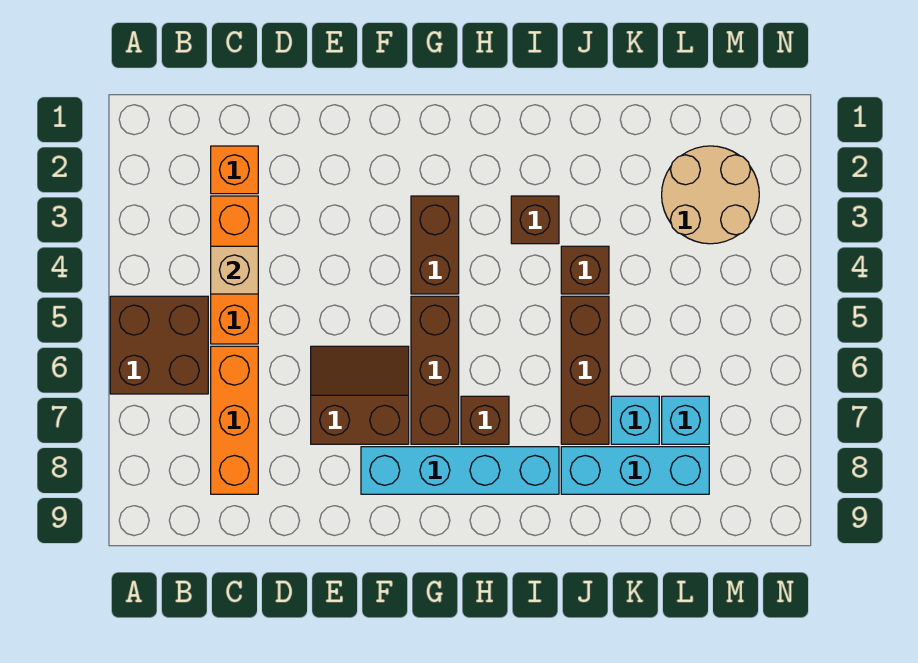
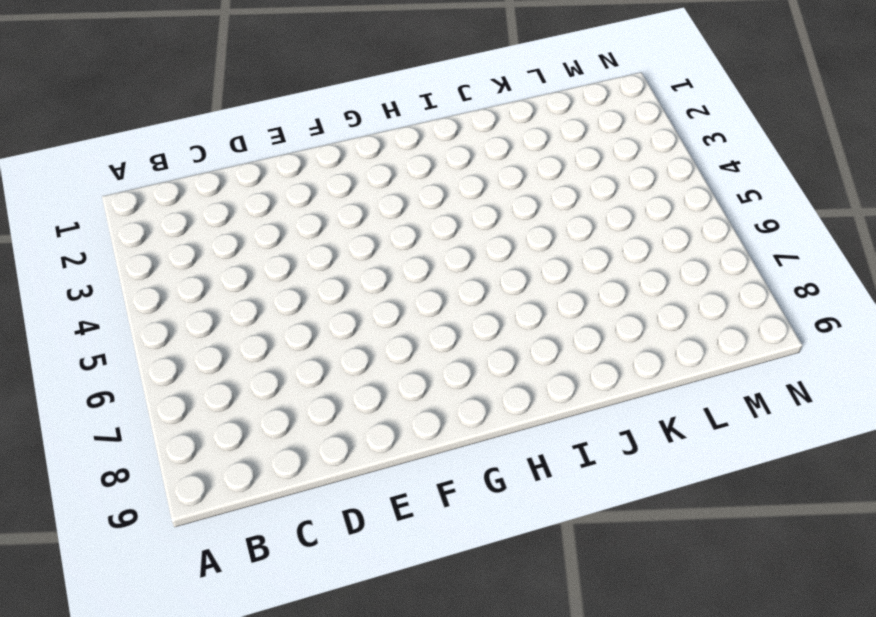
none -> brown 2x2 brick [110,296,208,394]
none -> orange 1x1 brick [211,146,258,194]
none -> orange 1x3 brick [211,196,258,344]

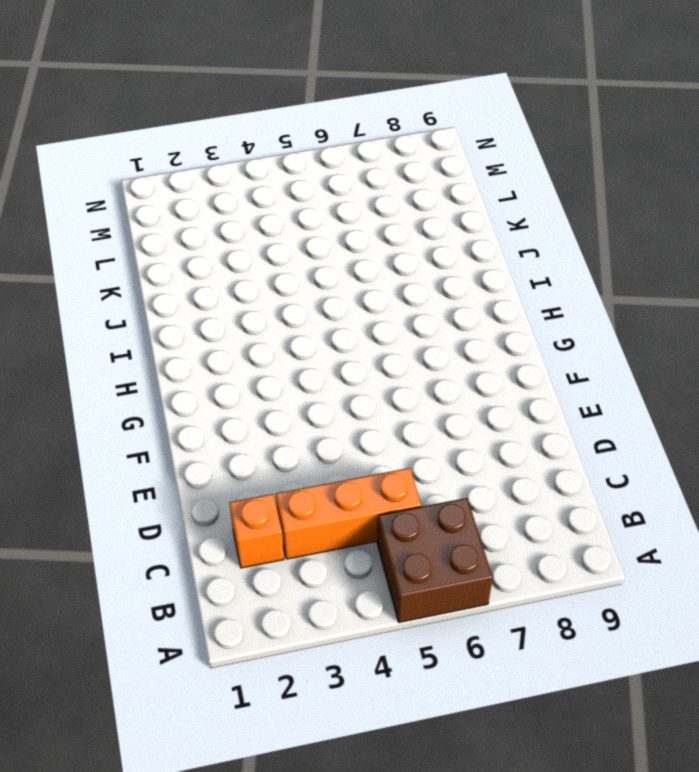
none -> orange 1x3 brick [211,346,258,494]
none -> brown 2x2 slope [311,346,409,444]
none -> cyan 1x4 brick [361,447,559,494]

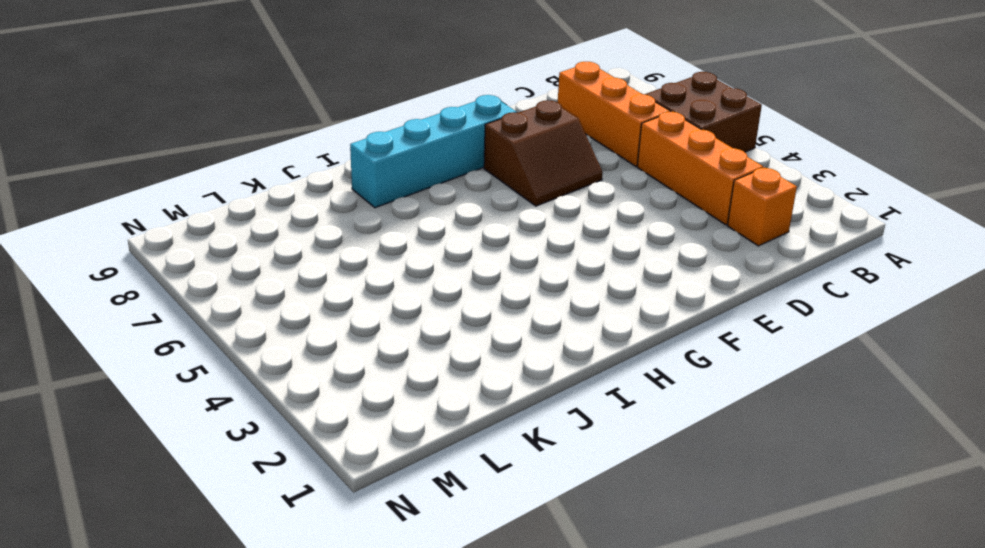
none -> brown 1x2 brick [411,196,459,294]
none -> brown 1x3 brick [411,296,459,444]
none -> brown 1x1 brick [461,396,509,444]

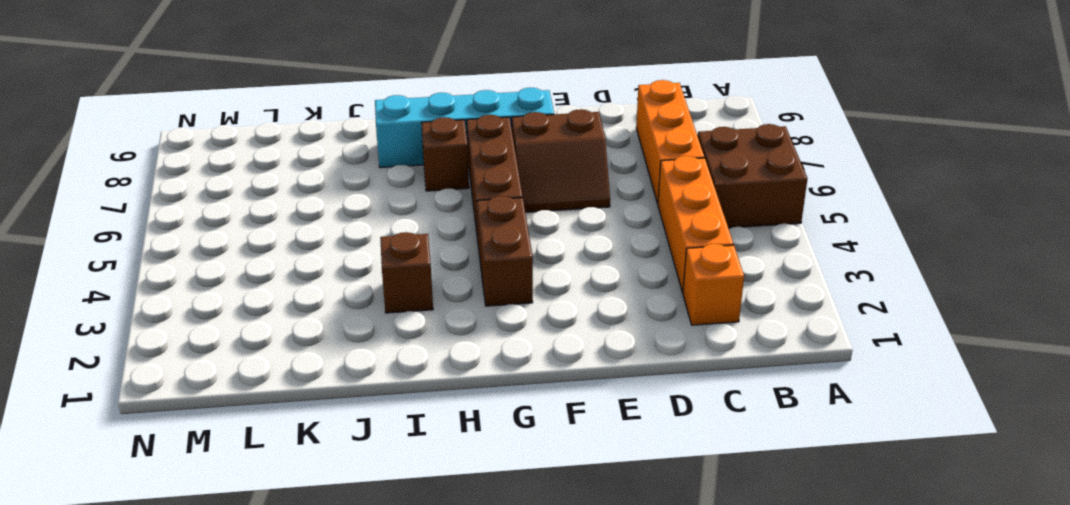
none -> brown 1x1 brick [561,246,609,294]
none -> brown 1x3 brick [561,296,609,444]
none -> cyan 1x3 brick [561,447,709,494]

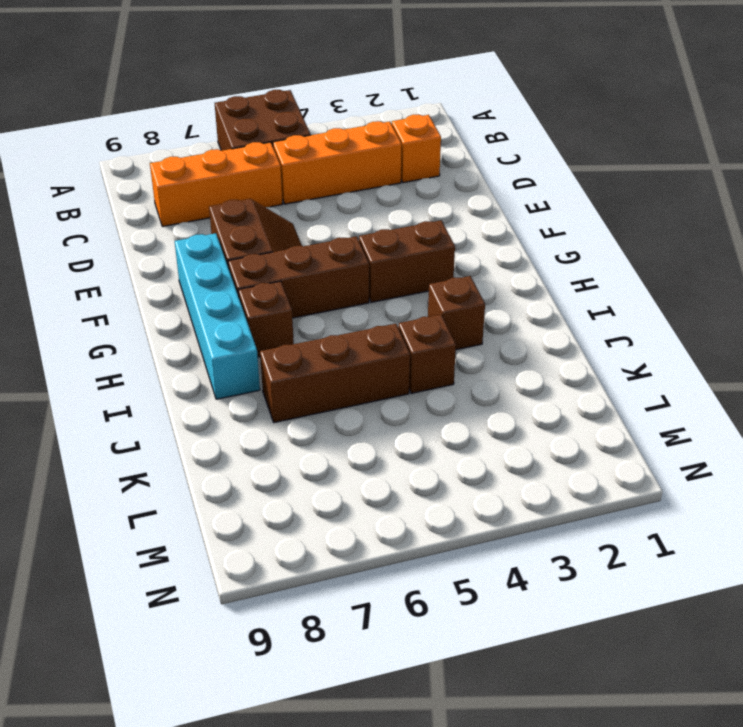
none -> cyan 1x3 brick [561,447,709,494]
none -> cyan 1x1 brick [611,396,659,444]
none -> tan 2x2 round brick [662,146,759,244]

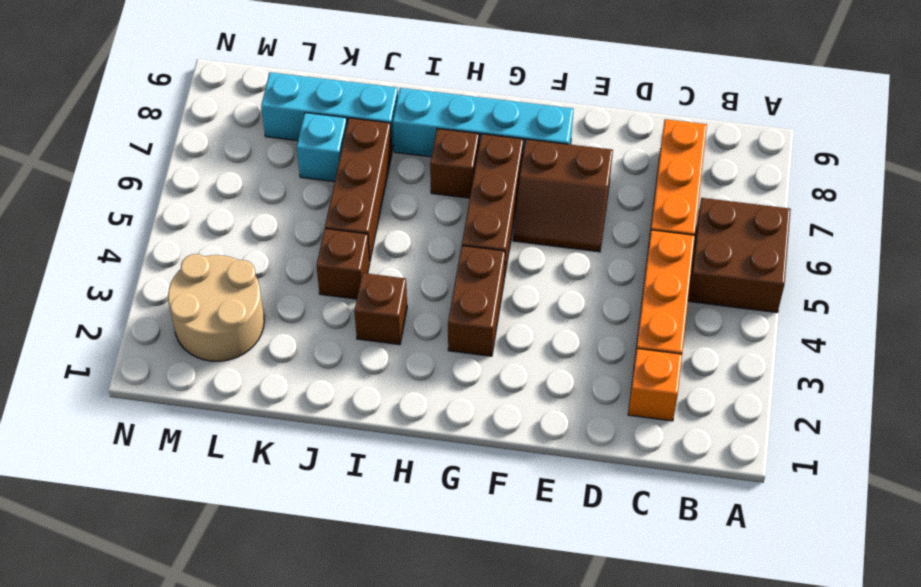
none -> cyan 1x1 brick [662,396,709,444]
none -> tan 1x1 brick [211,246,258,294]

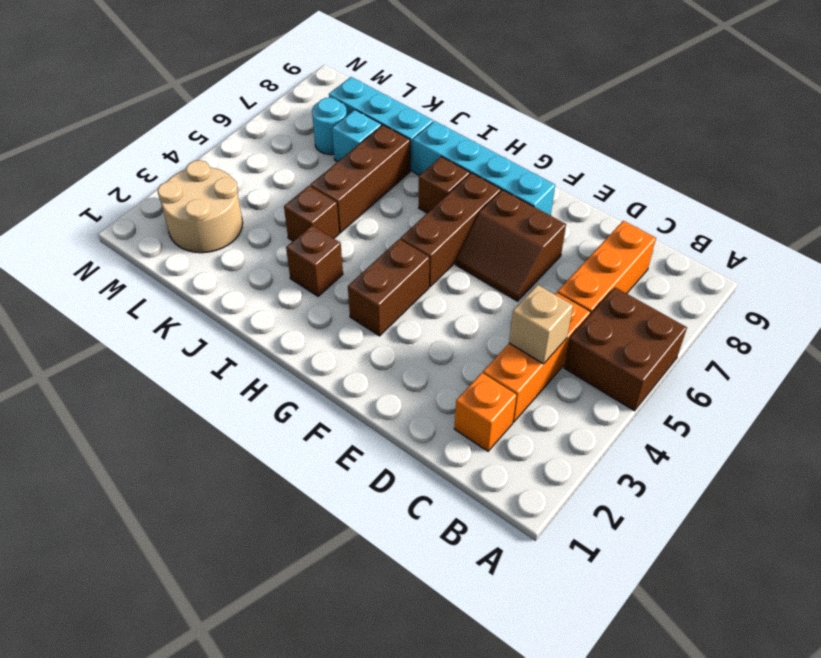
cyan 1x1 round brick [312,98,347,155] -> cyan 1x1 brick [662,396,709,444]

